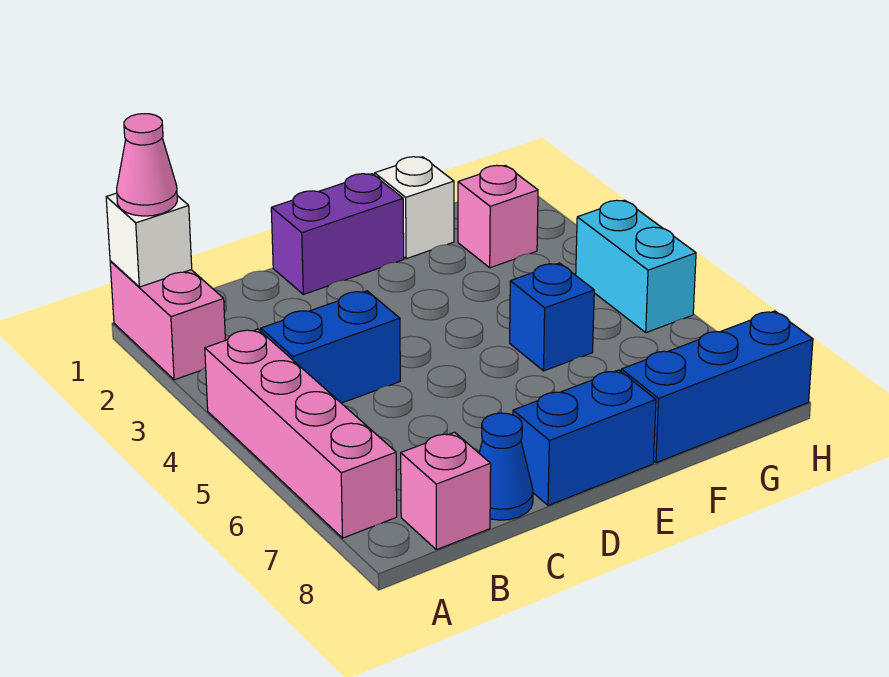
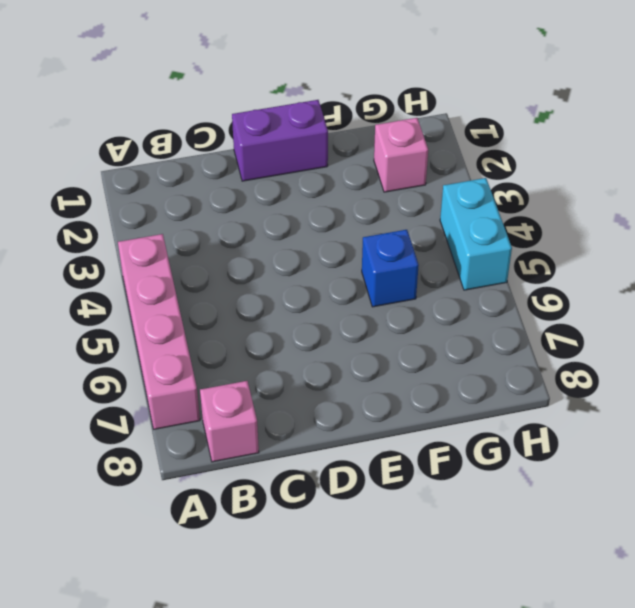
none -> pink 1x2 brick [110,261,225,380]
none -> blue 1x2 brick [261,291,400,403]
none -> blue 1x1 cone [479,413,533,520]

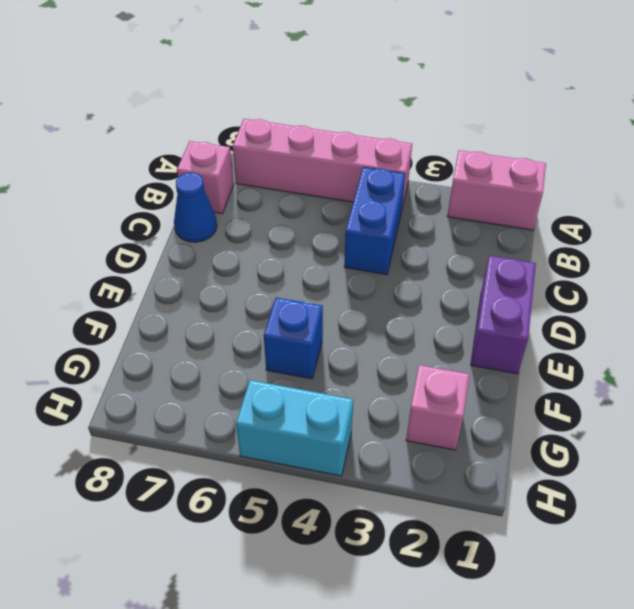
none -> blue 1x2 brick [513,370,656,505]
none -> white 1x1 brick [375,157,454,259]
none -> blue 1x3 brick [621,311,813,463]

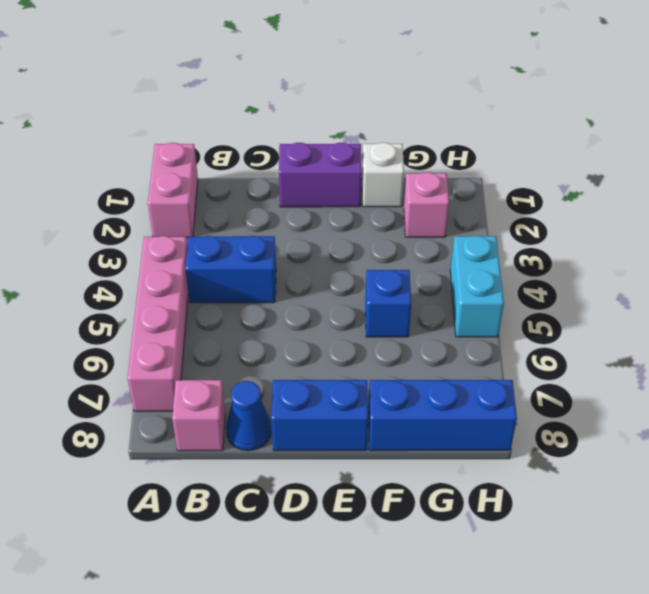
none -> white 1x1 brick [106,193,192,287]
none -> pink 1x1 cone [117,114,177,216]

